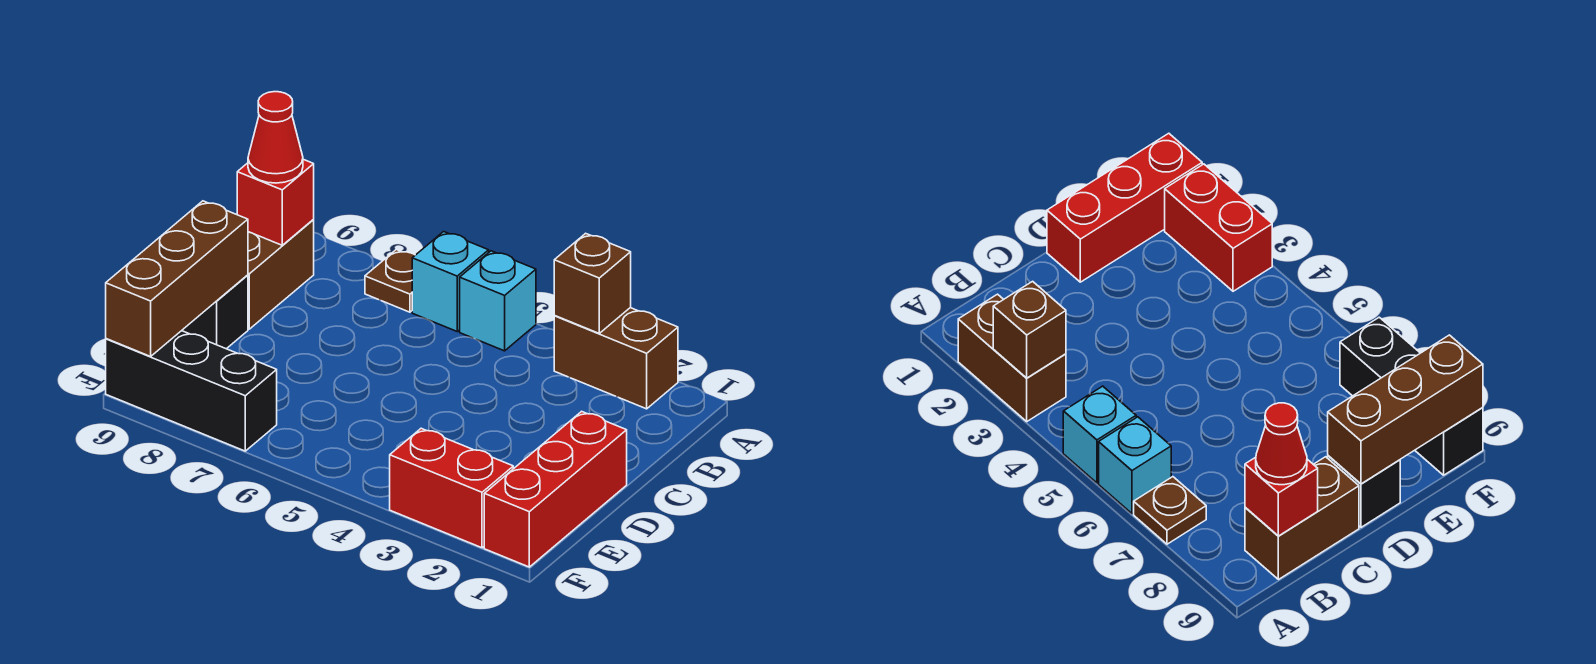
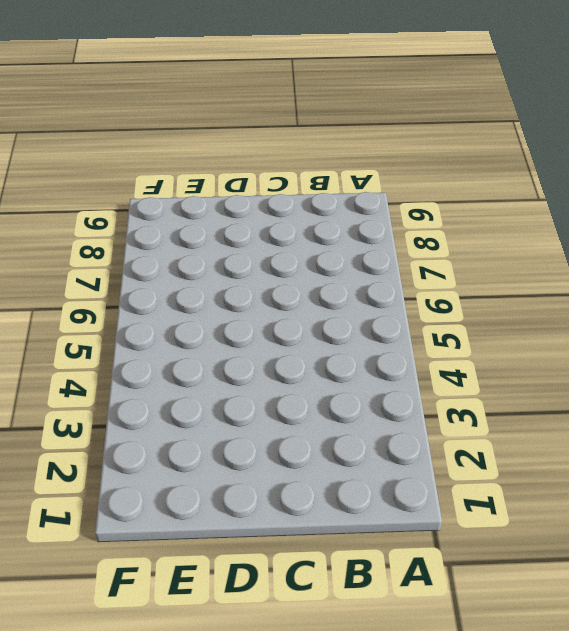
none -> brown 1x2 brick [554,308,678,409]
none -> cyan 1x1 brick [460,251,536,351]
none -> cyan 1x1 brick [412,232,489,331]

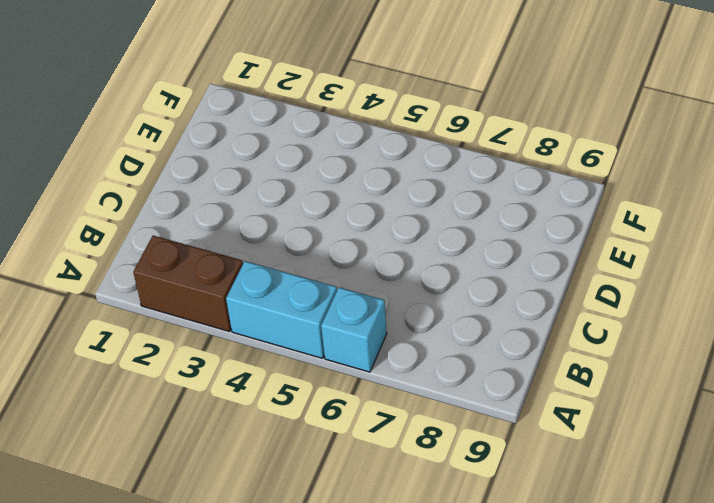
cyan 1x2 brick [226,261,337,358] -> cyan 1x1 brick [460,251,536,351]
none -> brown 1x1 plate [365,250,415,312]
none -> brown 1x2 brick [248,220,314,329]
none -> red 1x3 brick [484,411,627,567]

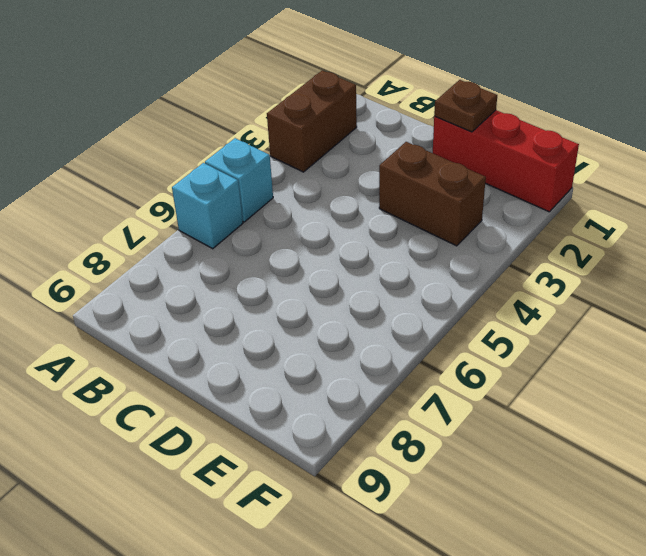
brown 1x1 plate [434,80,497,132] -> brown 1x1 plate moved to [365,250,415,312]
brown 1x2 brick [379,142,486,246] -> brown 1x2 brick moved to [248,220,314,329]
none -> black 1x1 brick [182,275,248,349]
none -> red 1x2 brick [390,428,513,548]
none -> black 1x3 brick [106,331,277,451]

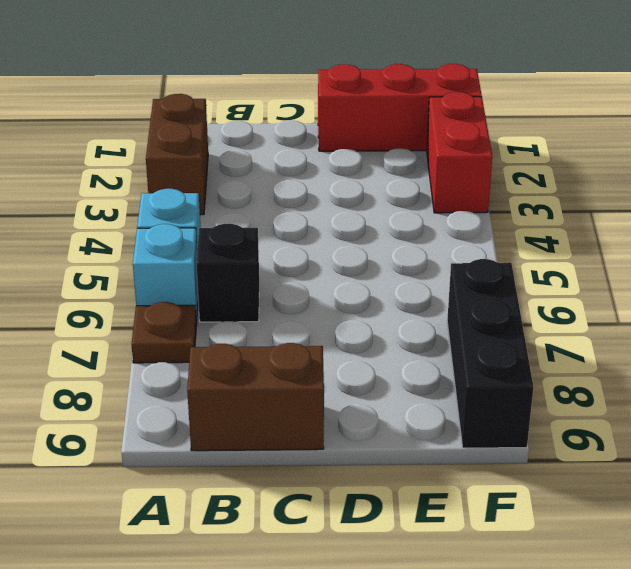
black 1x1 brick [196,224,259,322] -> black 1x1 brick moved to [182,275,248,349]
none -> brown 1x1 brick [554,233,631,333]
none -> red 1x1 brick [237,159,314,245]
none -> brown 1x3 brick [106,201,248,356]

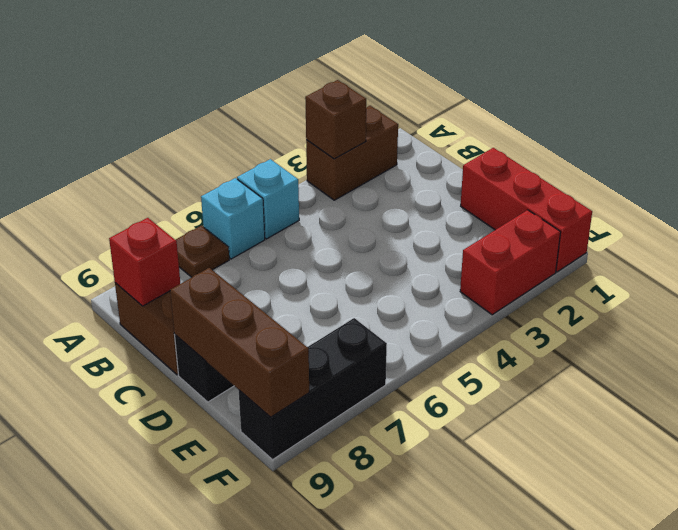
none -> red 1x1 cone [248,92,303,183]

